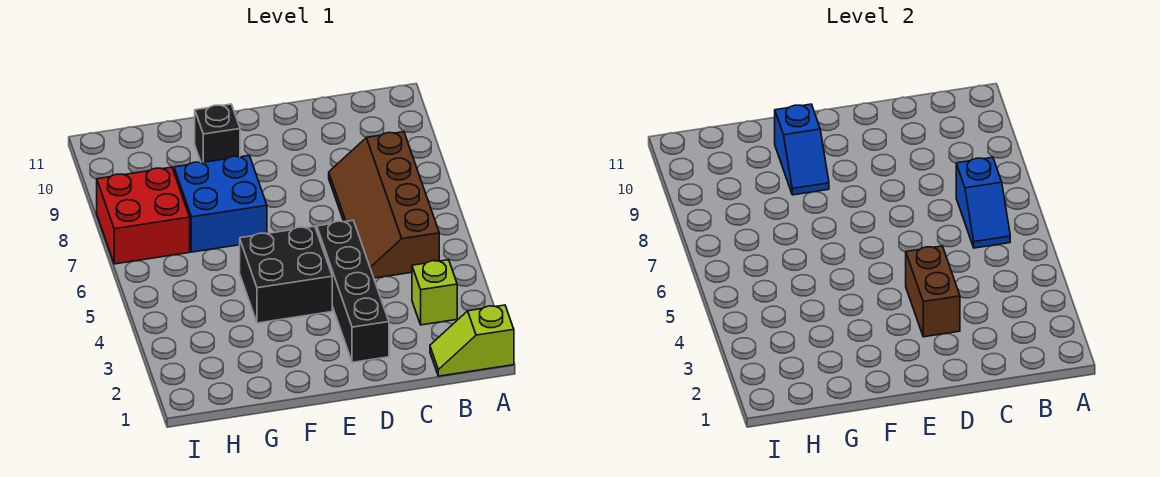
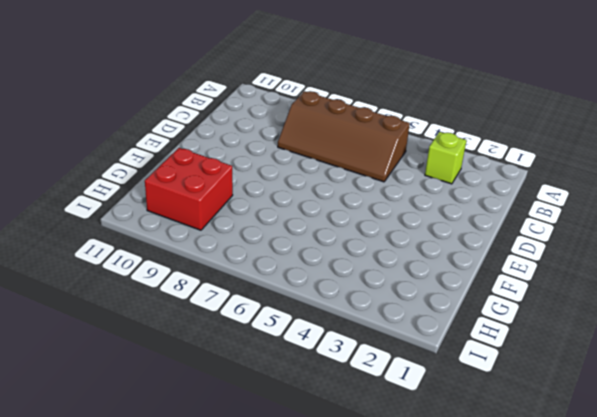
red 2x2 brick [145,148,233,230] -> red 2x2 brick moved to [97,167,190,264]
none -> lime 1x2 slope [430,305,514,376]
none -> black 1x4 brick [317,221,389,362]

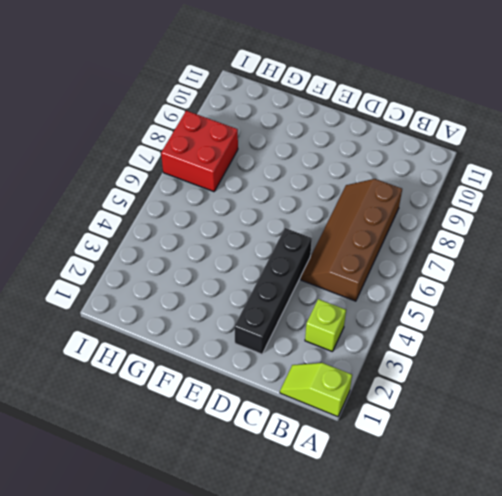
none -> black 2x2 brick [240,226,332,323]
none -> blue 2x2 brick [174,156,267,252]

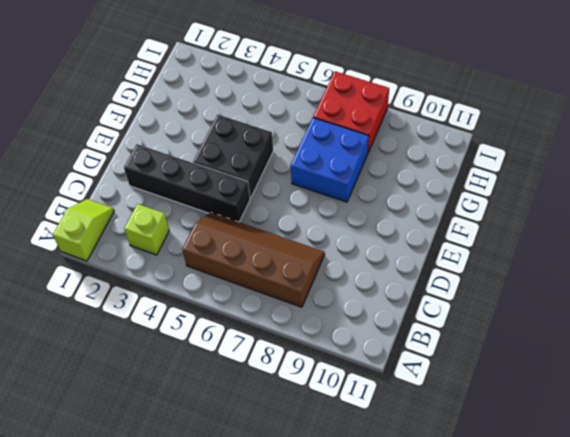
none -> black 1x1 brick [195,104,240,163]
none -> blue 1x2 slope [956,157,1010,248]

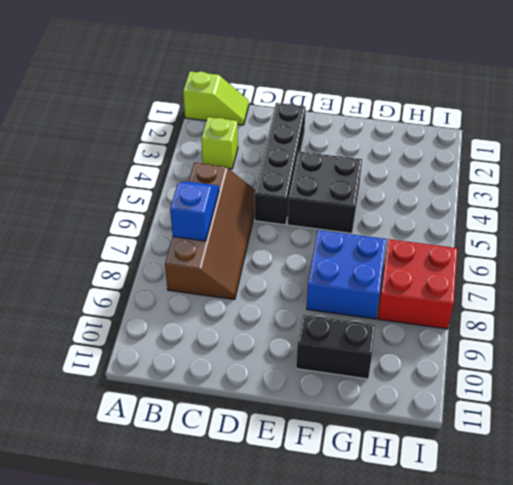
black 1x2 brick [296,315,376,379] -> black 1x1 brick [195,104,240,163]
none -> brown 1x2 brick [906,246,960,337]
none -> blue 1x2 slope [775,104,829,195]

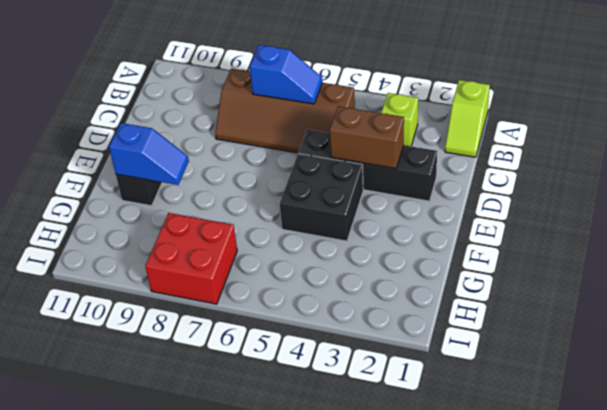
none -> blue 2x2 brick [174,156,267,252]

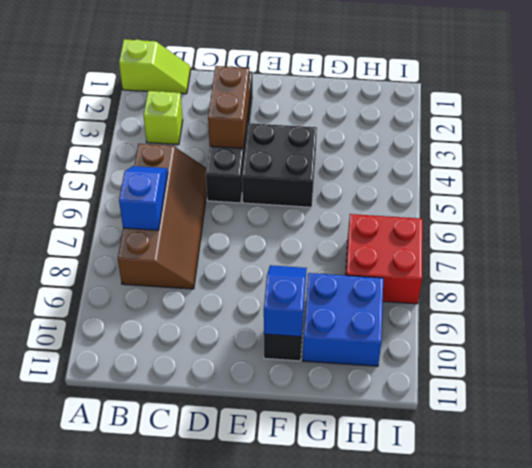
blue 2x2 brick [303,273,383,366] -> blue 2x2 brick moved to [174,156,267,252]

